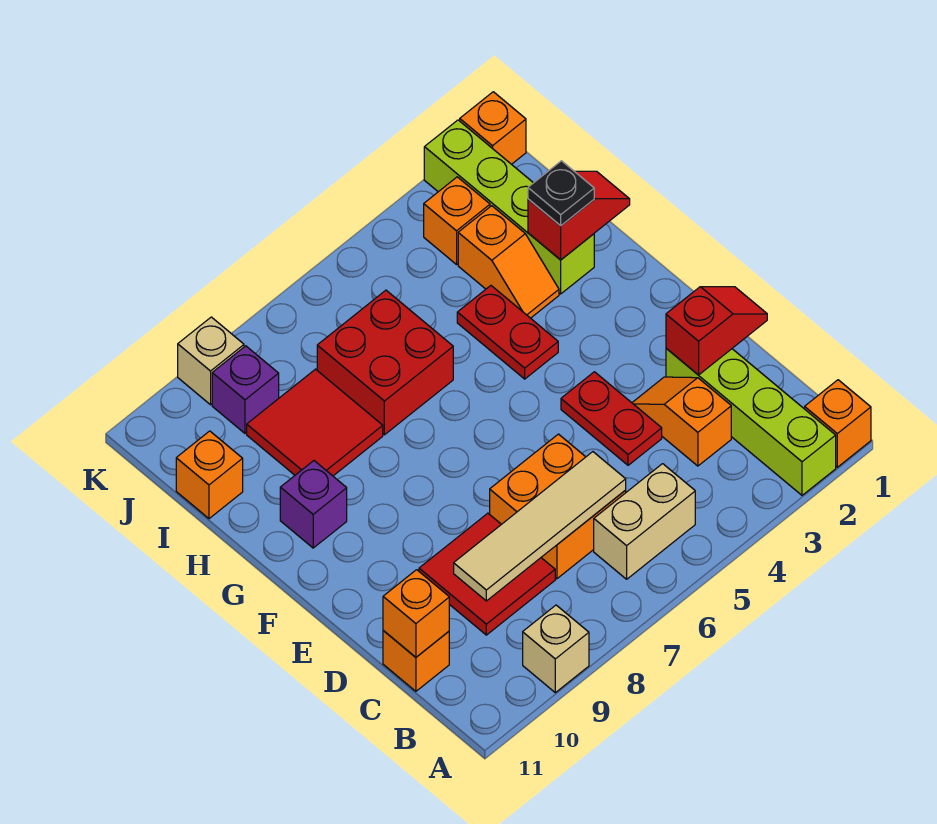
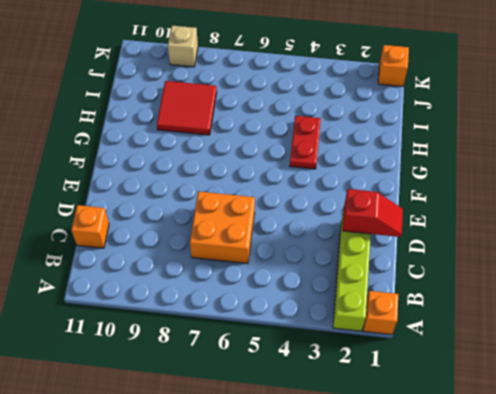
none -> tan 1x1 brick [523,605,589,693]
none -> tan 1x2 brick [594,464,695,579]
none -> orange 1x2 slope [632,377,731,466]

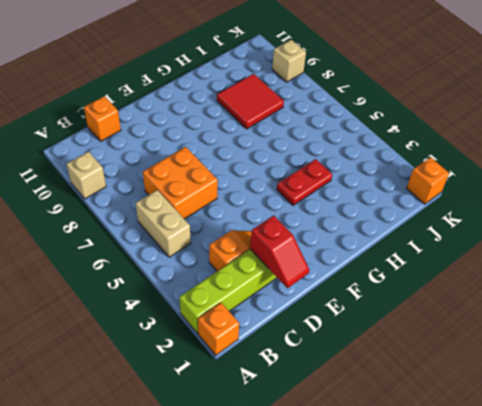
none -> red 2x2 tile [419,513,555,635]
none -> red 1x2 plate [561,372,662,465]
none -> purple 1x1 brick [280,461,347,548]

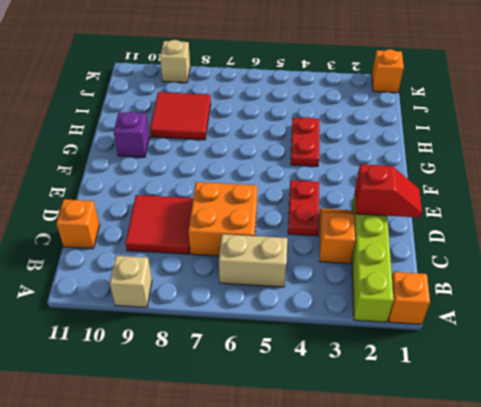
none -> lime 1x4 brick [424,120,594,294]
none -> orange 1x2 slope [458,206,559,318]
none -> red 2x2 brick [317,290,453,435]

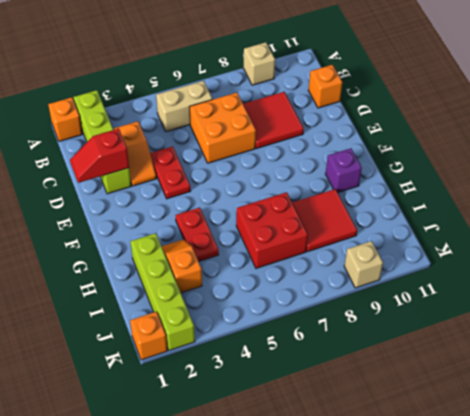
none -> orange 1x1 brick [176,431,243,519]
none -> orange 1x1 brick [424,177,490,264]
none -> purple 1x1 brick [212,346,279,433]

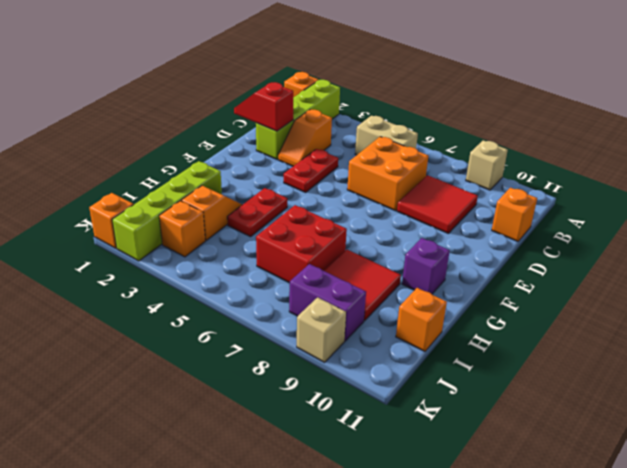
purple 1x2 brick [289,264,366,341] -> purple 1x1 brick [212,346,279,433]
none -> tan 1x4 tile [454,452,626,601]
none -> orange 1x1 brick [383,570,449,657]
none -> red 1x2 slope [528,171,630,260]

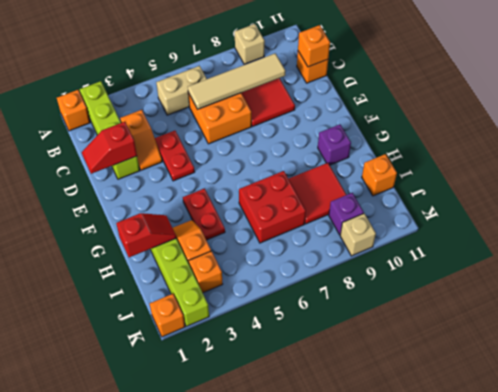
red 1x2 slope [116,213,176,257] -> red 1x2 slope turned to [528,171,630,260]
none -> black 1x1 plate [528,161,594,226]

